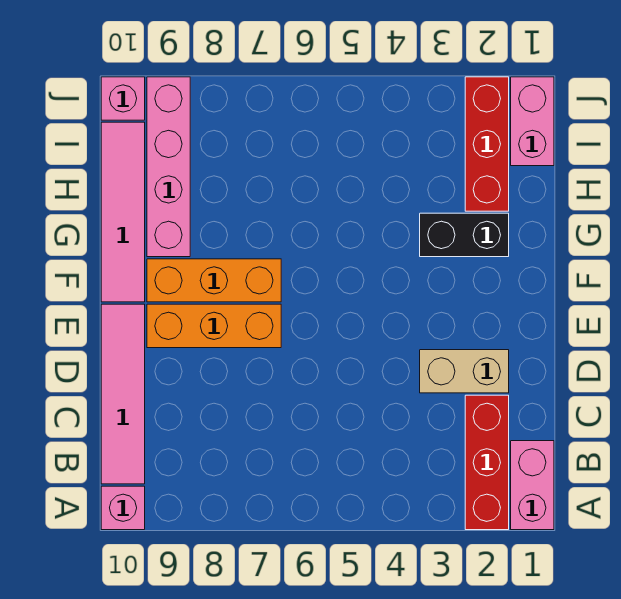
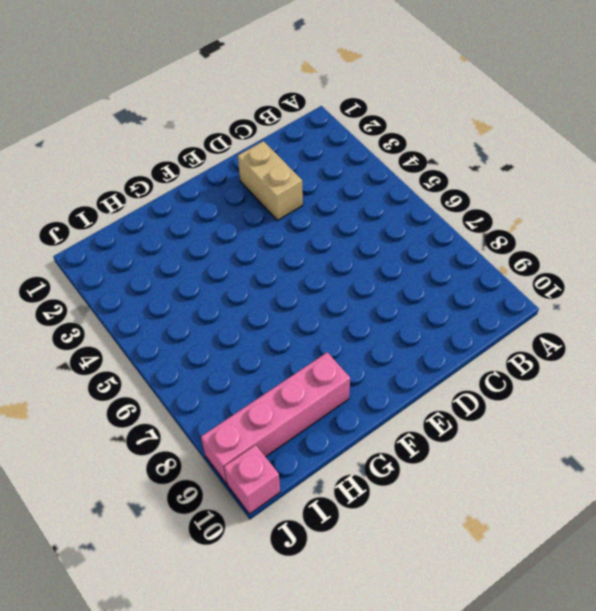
none -> pink 1x2 brick [511,441,554,530]
none -> red 1x3 brick [465,395,509,530]
none -> pink 1x1 brick [101,486,145,530]

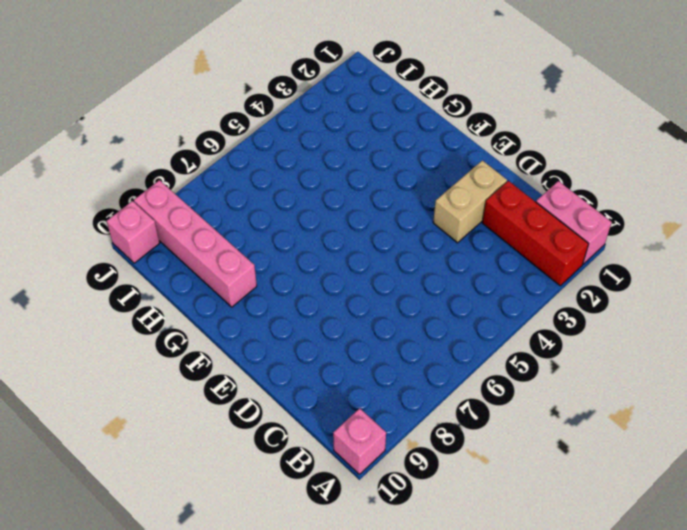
none -> pink 1x4 tile [101,304,145,484]
none -> orange 1x3 brick [147,304,281,348]
none -> orange 1x3 brick [147,259,281,302]

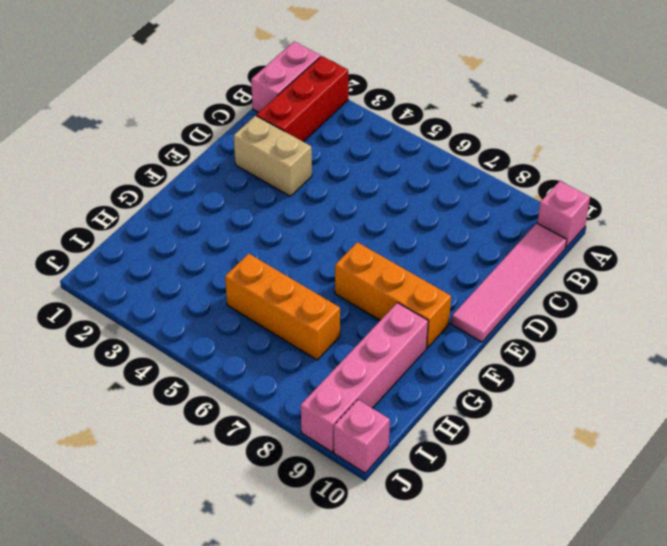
orange 1x3 brick [225,254,340,360] -> orange 1x3 brick moved to [147,304,281,348]
none -> pink 1x4 tile [101,122,145,302]
none -> black 1x2 brick [420,213,509,257]
none -> red 1x3 brick [465,77,509,211]

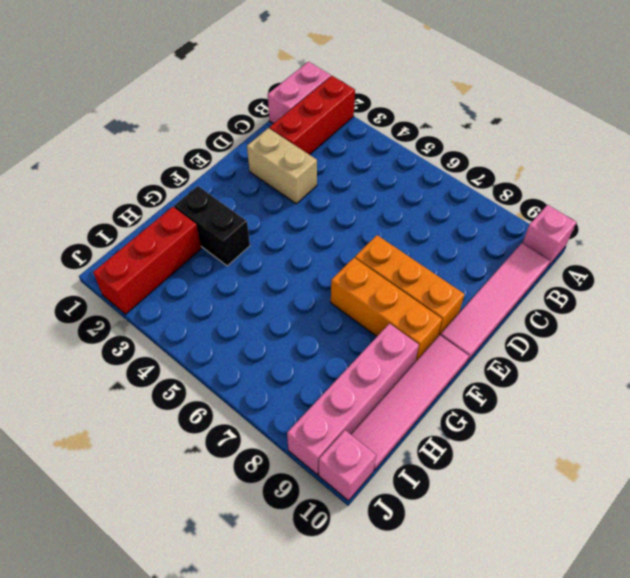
none -> pink 1x2 brick [511,77,554,166]

